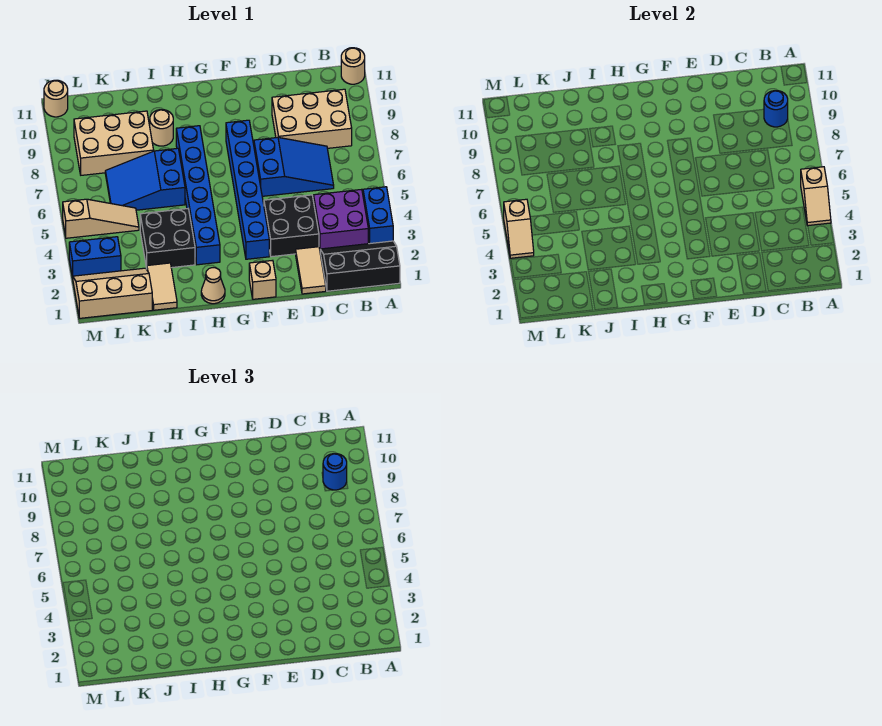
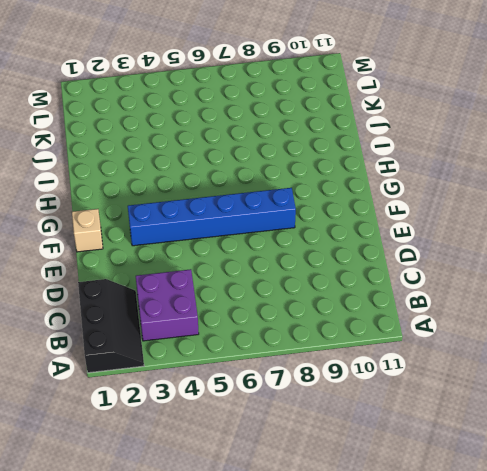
none -> blue 1x2 brick [363,187,393,243]
none -> tan 1x1 round brick [341,48,365,84]
none -> tan 2x3 brick [272,89,352,148]

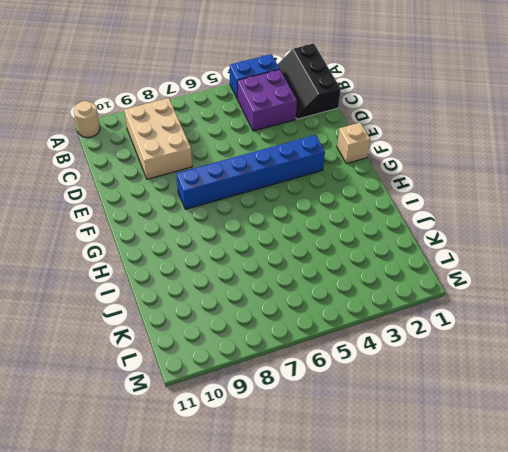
none -> blue 2x3 slope [254,137,334,196]
none -> tan 1x2 tile [296,247,326,294]
none -> black 2x2 brick [264,195,319,257]

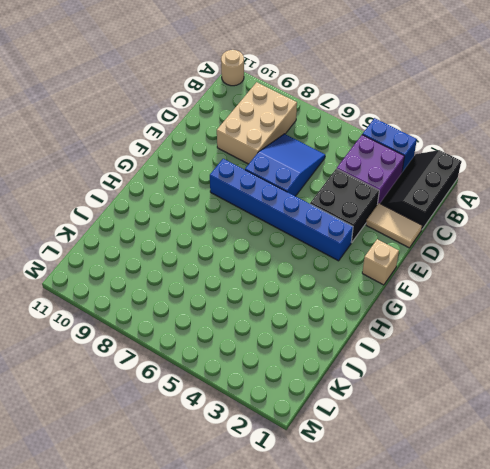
none -> tan 1x1 cone [201,268,225,304]
none -> blue 1x6 brick [176,126,220,265]
none -> black 2x2 brick [140,209,195,268]

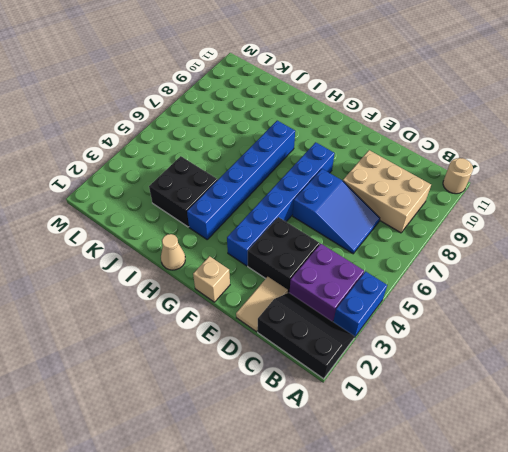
none -> blue 2x3 slope [105,148,185,210]
none -> tan 1x1 round brick [150,110,173,146]
none -> tan 1x2 tile [147,263,177,310]

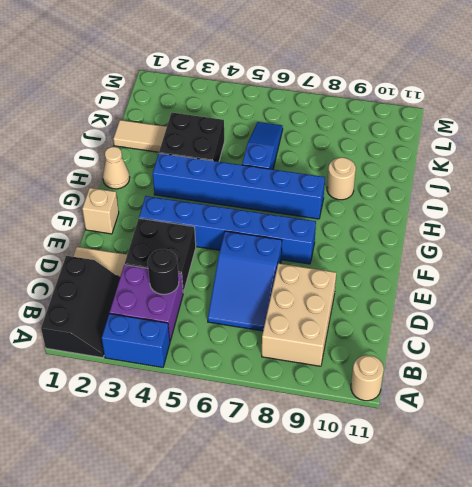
black 1x1 round brick [148,249,179,294] -> none
blue 1x3 slope [242,122,283,169] -> blue 2x3 slope [105,148,185,210]
none -> tan 2x3 brick [74,111,154,175]
none -> tan 2x3 slope [73,268,152,318]
none -> tan 1x3 slope [63,199,139,238]

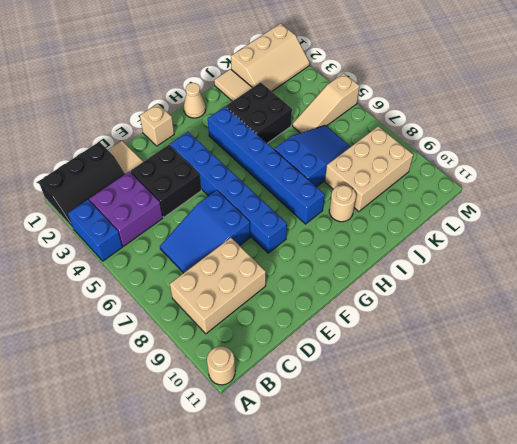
none -> blue 1x2 brick [69,237,121,278]
none -> tan 1x1 round brick [44,80,68,117]
none -> tan 1x2 slope [801,167,831,226]

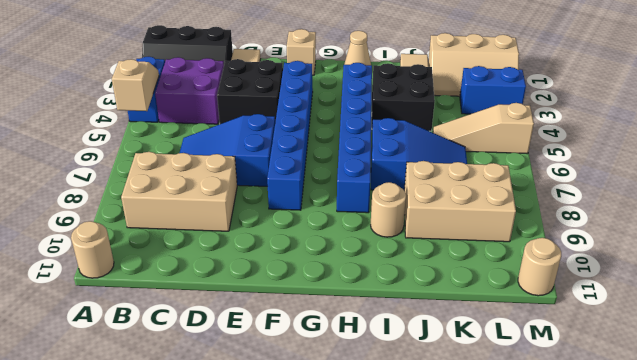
none -> blue 1x1 round brick [764,91,788,127]
none -> tan 1x2 slope [504,199,534,258]
none -> blue 1x1 round brick [323,454,347,490]

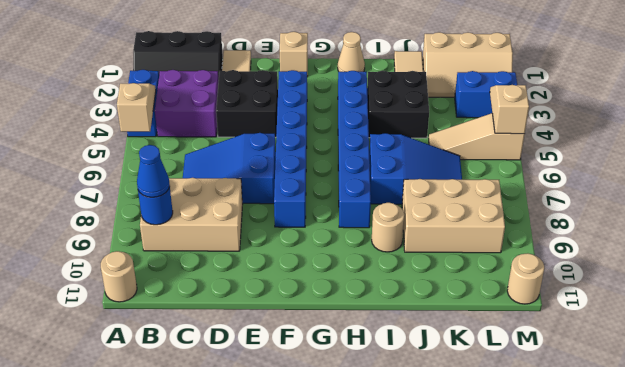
blue 1x1 cone [137,145,170,197] -> blue 1x1 round brick [323,454,347,490]

